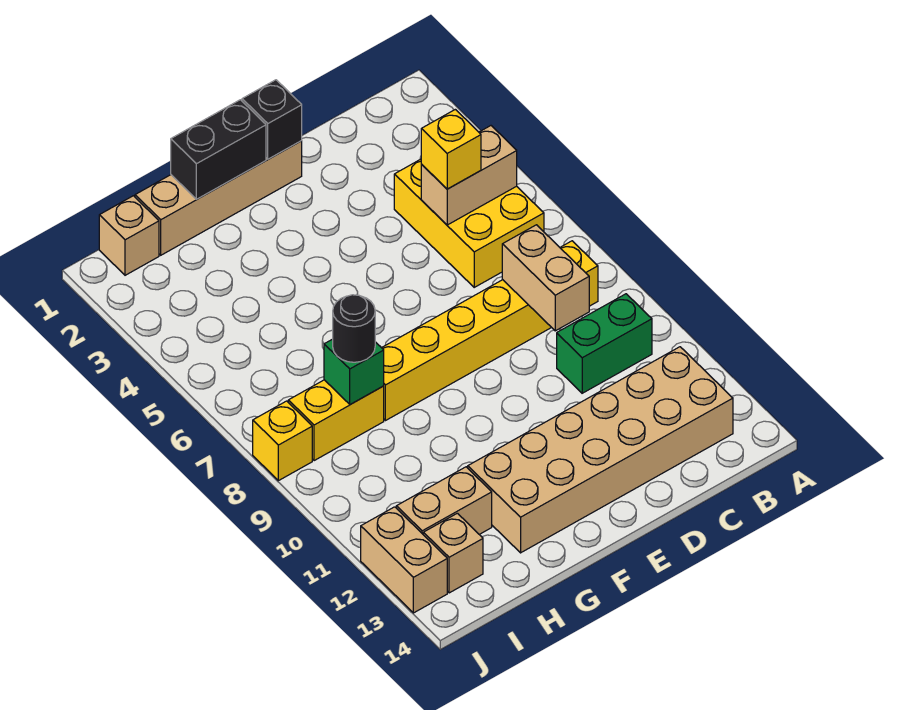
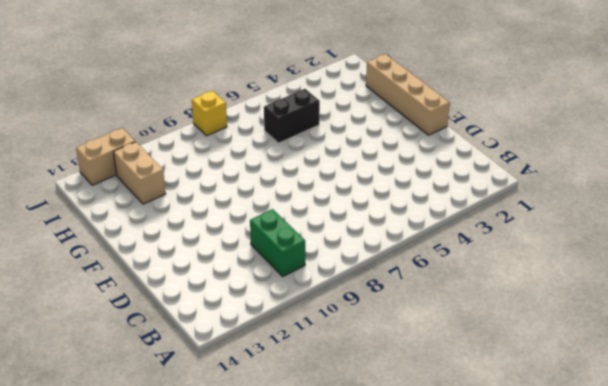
black 1x2 brick [264,89,320,143] -> black 1x2 brick turned to [171,100,266,199]
none -> yellow 2x3 brick [394,159,544,287]
none -> yellow 1x6 brick [382,241,598,421]
none -> tan 2x6 brick [468,347,733,553]

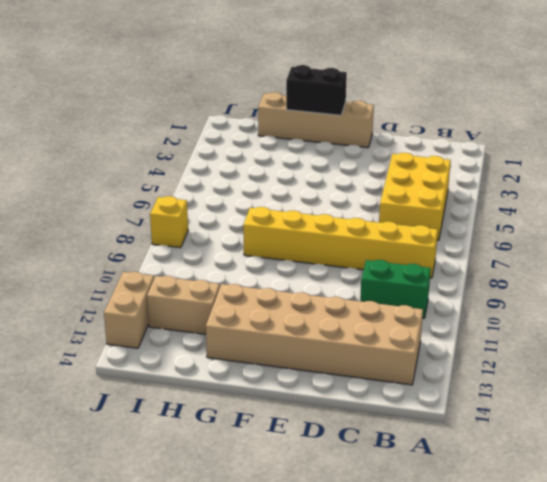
none -> yellow 1x2 brick [288,380,384,461]
none -> tan 1x1 brick [99,196,159,275]
none -> tan 1x1 brick [423,513,483,593]

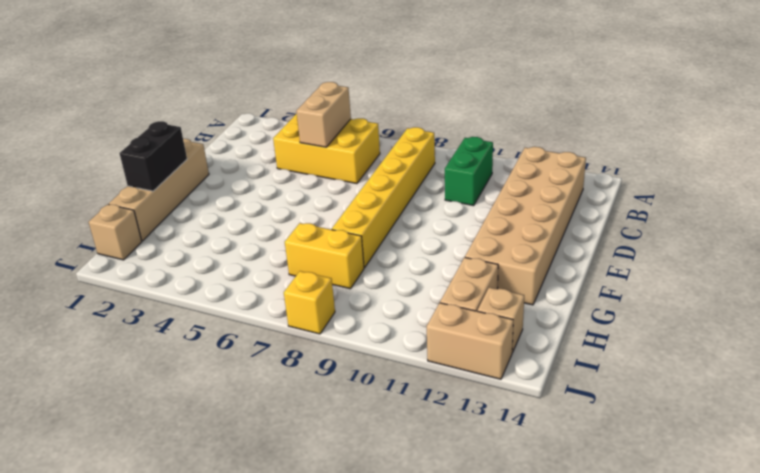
yellow 1x2 brick [285,223,364,289] -> yellow 1x2 brick turned to [288,380,384,461]
none -> tan 1x2 brick [502,225,589,331]
none -> black 1x1 brick [242,80,302,159]
none -> green 1x1 brick [324,339,384,405]

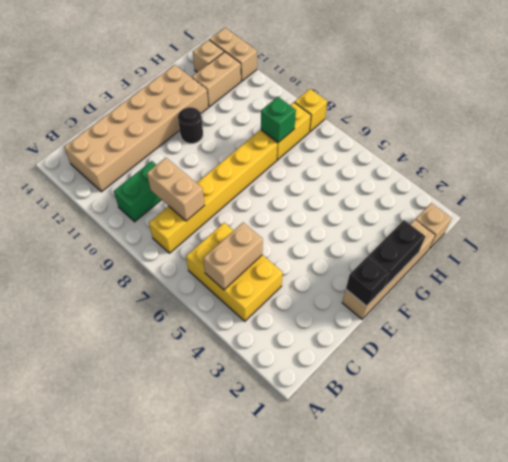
black 1x1 round brick [178,107,203,144] -> black 1x1 round brick moved to [333,295,375,362]
none -> yellow 1x1 brick [421,109,481,189]

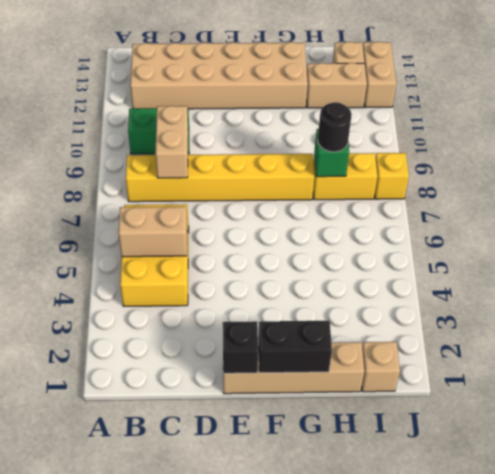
none -> yellow 1x1 brick [421,109,481,189]

